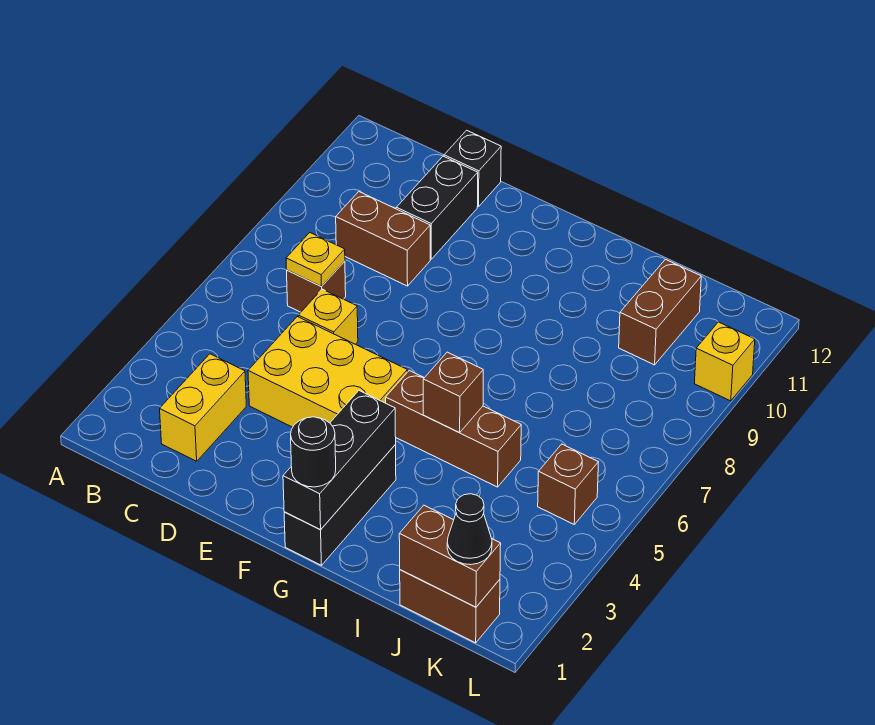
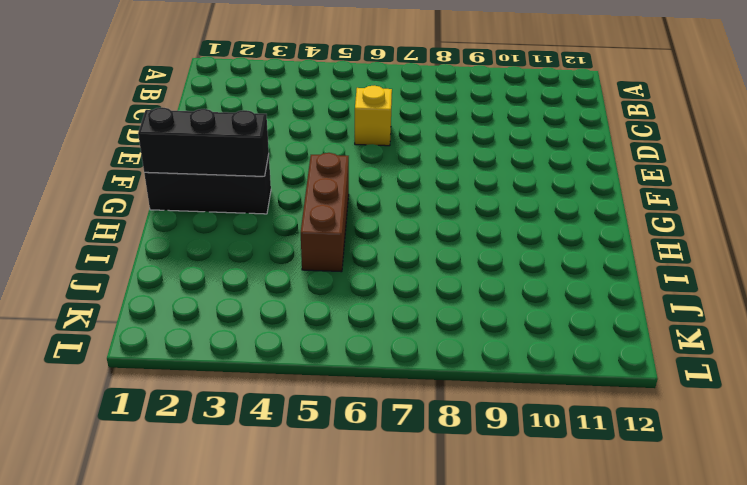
none -> yellow 1x2 brick [160,354,246,461]
none -> brown 1x1 brick [287,261,346,312]
none -> brown 1x2 brick [336,192,430,286]

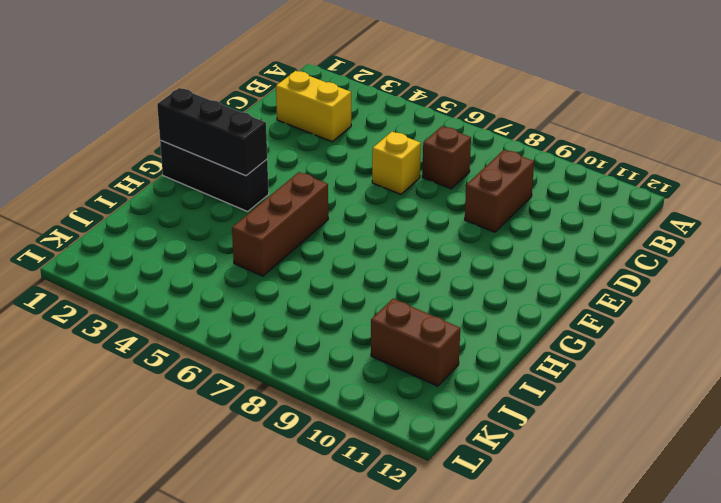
none -> yellow 2x3 brick [248,317,407,427]
none -> black 1x2 brick [396,156,478,259]
none -> black 1x1 brick [444,130,501,207]

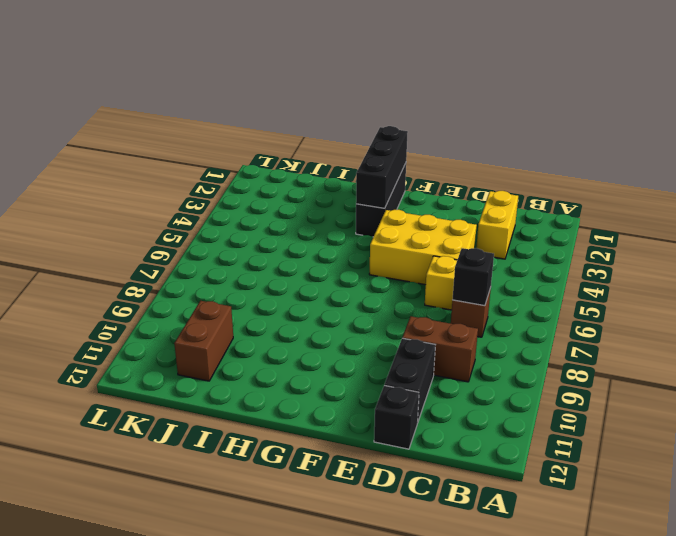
black 1x1 brick [452,248,494,306] -> yellow 1x1 plate [286,233,345,286]
none -> brown 1x3 brick [386,371,521,487]
none -> brown 1x2 brick [400,570,500,643]
none -> brown 1x1 brick [538,444,598,524]

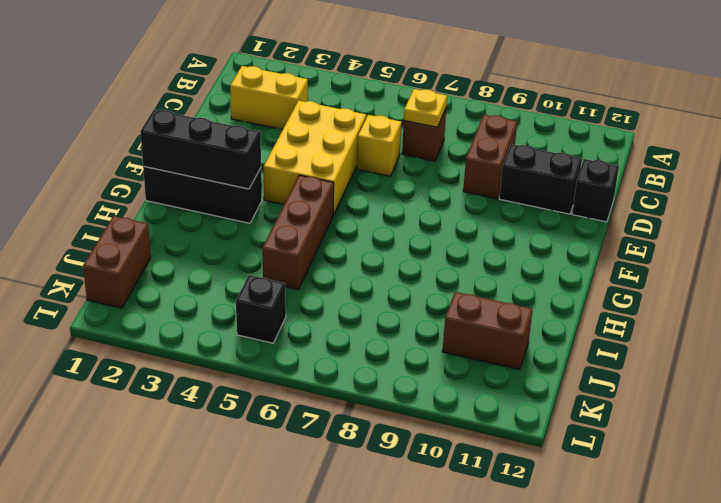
black 1x1 brick [236,275,286,343] -> brown 1x1 brick [538,444,598,524]
none -> yellow 1x1 brick [694,322,755,401]
none -> brown 1x1 brick [423,352,483,433]
none -> brown 1x2 brick [399,505,501,607]

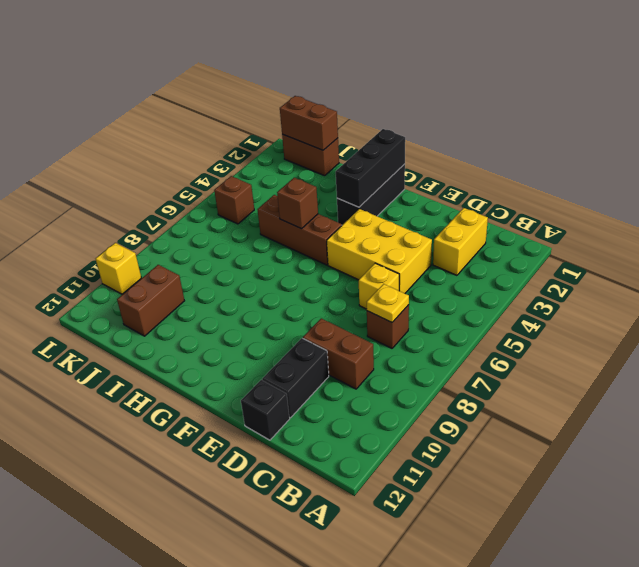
none -> black 1x1 round brick [291,417,336,487]
none -> black 1x1 cone [447,494,492,565]

